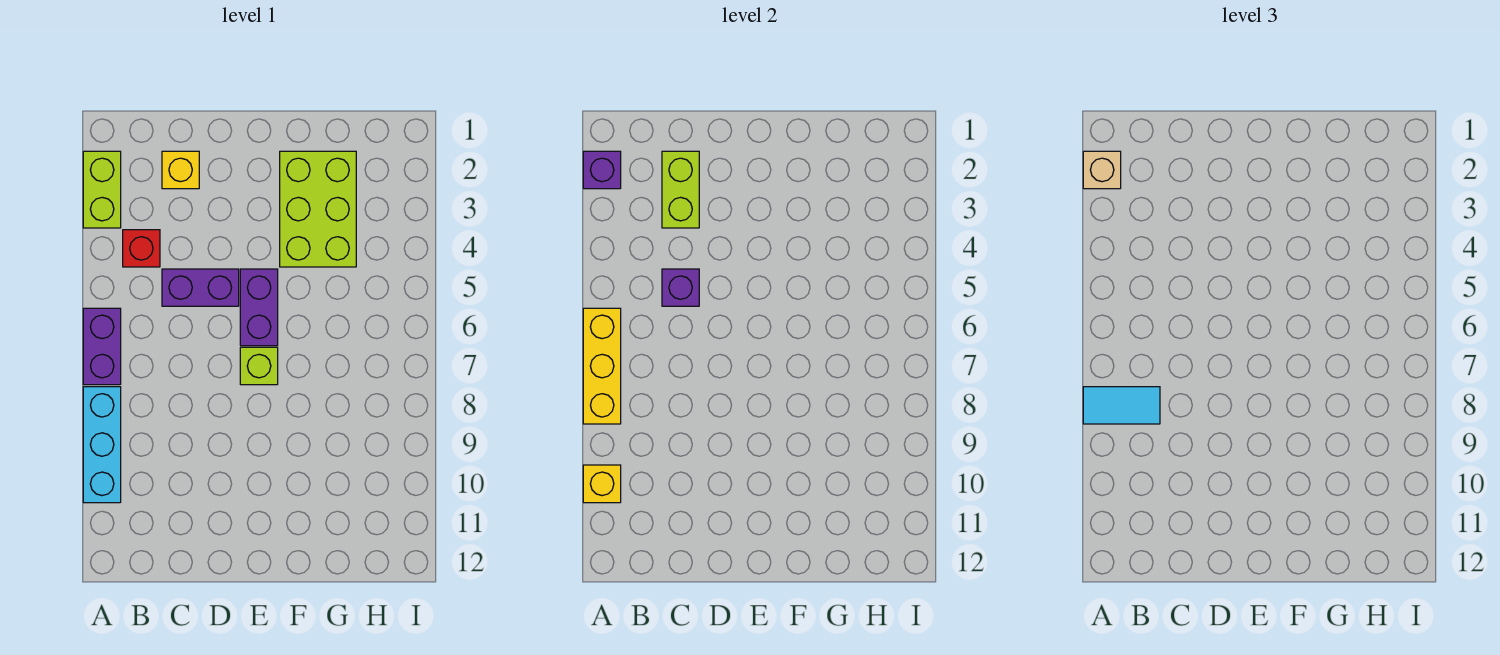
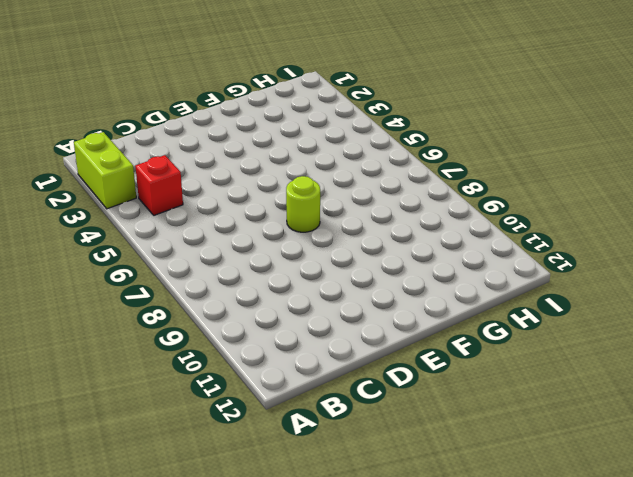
lime 1x1 round brick [286,176,320,232] -> lime 1x1 brick [240,347,278,385]
none -> purple 1x2 brick [83,308,121,385]
none -> cyan 1x3 brick [83,387,121,503]
none -> yellow 1x1 brick [162,151,199,189]

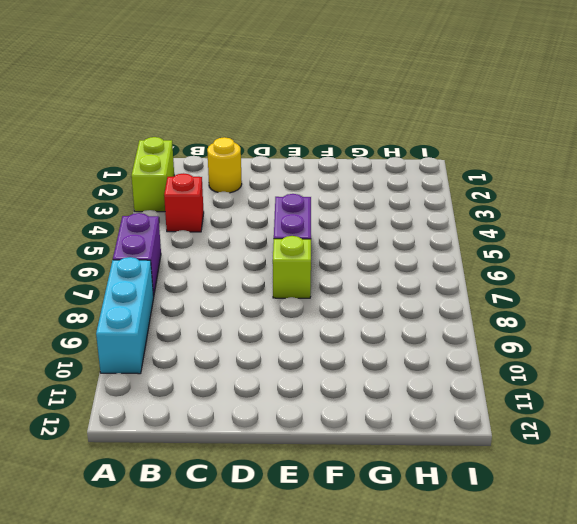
yellow 1x1 round brick [207,137,242,193] -> yellow 1x1 brick [162,151,199,189]
none -> purple 1x2 brick [162,269,239,306]
none -> lime 2x3 brick [280,151,356,267]
none -> purple 1x1 brick [583,151,621,189]

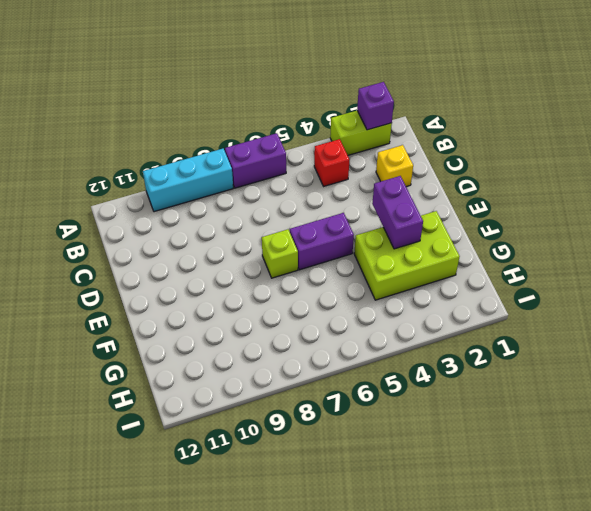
purple 1x2 brick [372,176,423,249] -> purple 1x2 brick moved to [162,269,239,306]
none -> yellow 1x3 brick [583,308,621,424]
none -> yellow 1x1 brick [583,465,621,503]
none -> lime 1x2 brick [662,151,699,228]

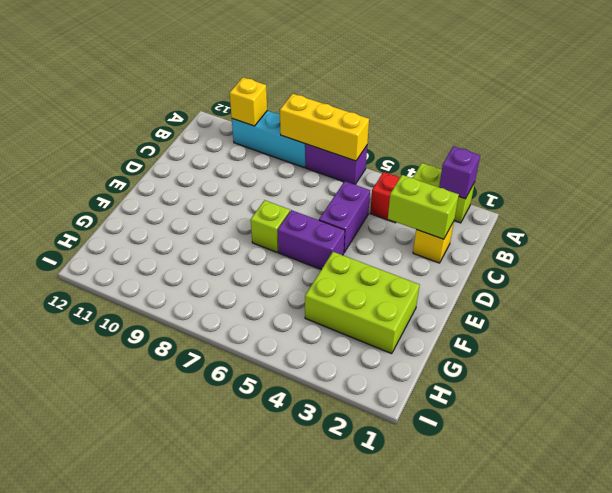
none -> purple 1x1 brick [662,269,699,306]
none -> tan 1x1 brick [1083,151,1121,189]
none -> cyan 1x2 tile [1083,387,1160,424]

